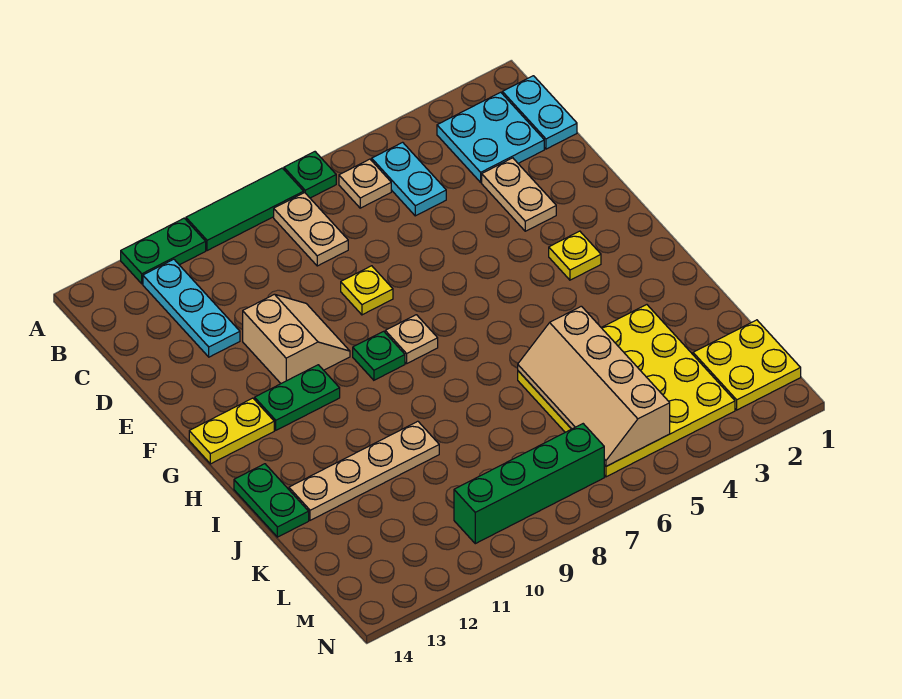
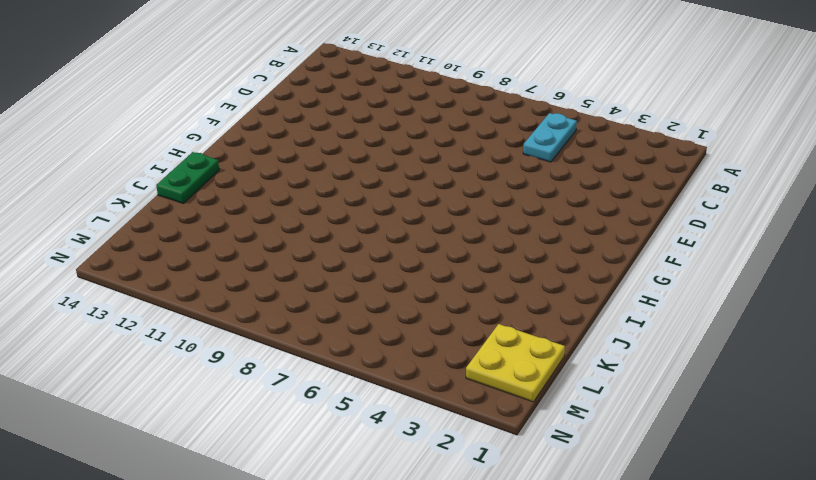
none -> green 1x1 plate [284,152,336,198]
none -> green 1x3 tile [186,168,304,251]
none -> green 1x2 plate [121,218,206,284]

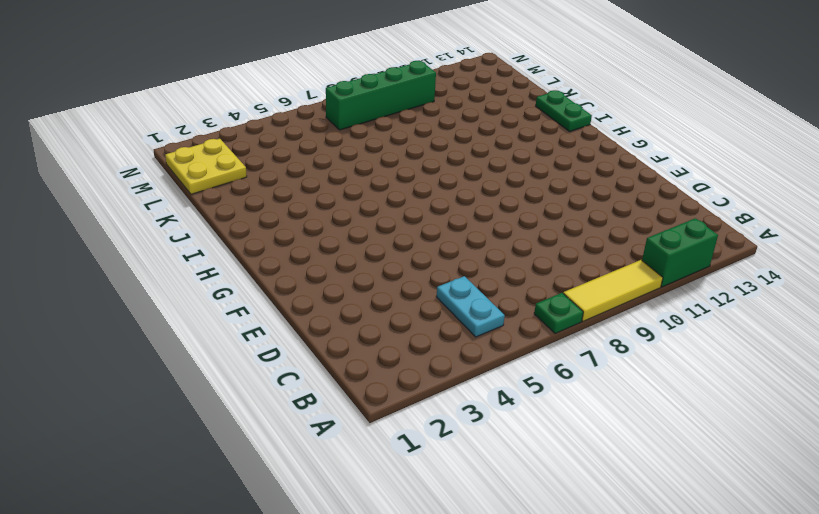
yellow 1x3 tile [563,260,663,321] -> green 1x3 tile [186,168,304,251]
green 1x2 brick [642,218,718,287] -> green 1x2 plate [121,218,206,284]
none -> cyan 1x2 plate [502,76,577,149]
none -> cyan 2x2 plate [437,92,544,182]
none -> tan 1x1 plate [339,159,391,208]

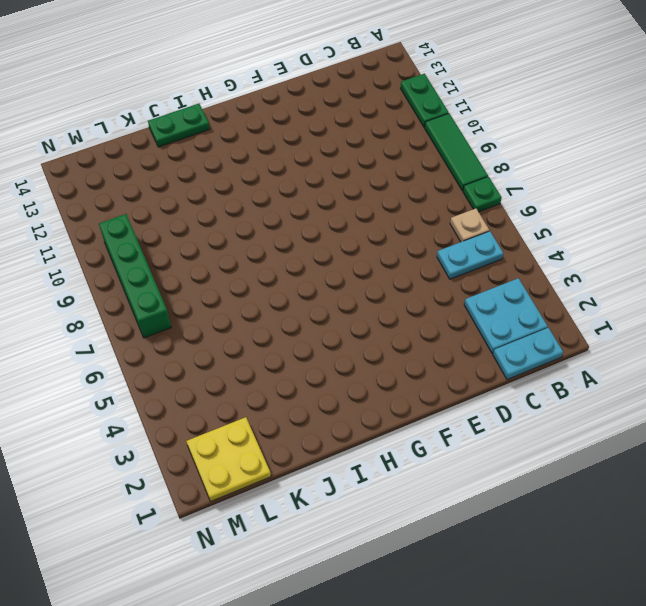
none -> tan 1x2 plate [274,193,348,266]
none -> cyan 1x3 plate [143,259,240,357]
none -> tan 1x2 plate [482,158,556,231]

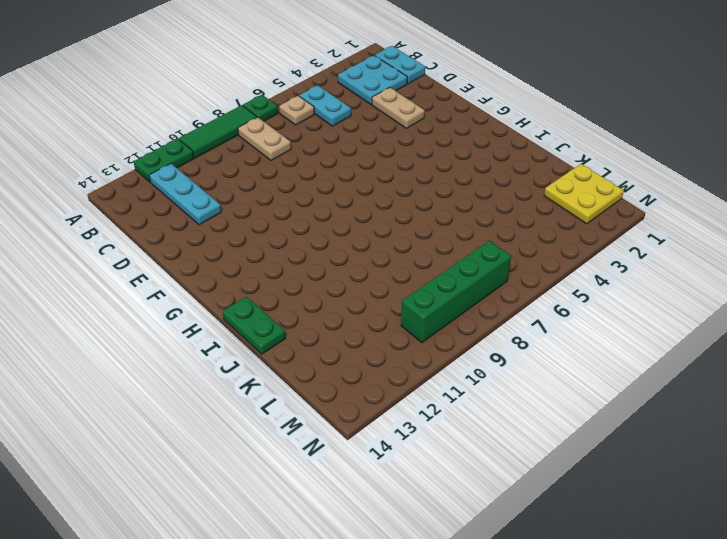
none -> yellow 1x1 plate [341,266,393,315]
none -> tan 2x2 slope [243,294,350,383]
none -> yellow 1x1 plate [549,231,601,280]

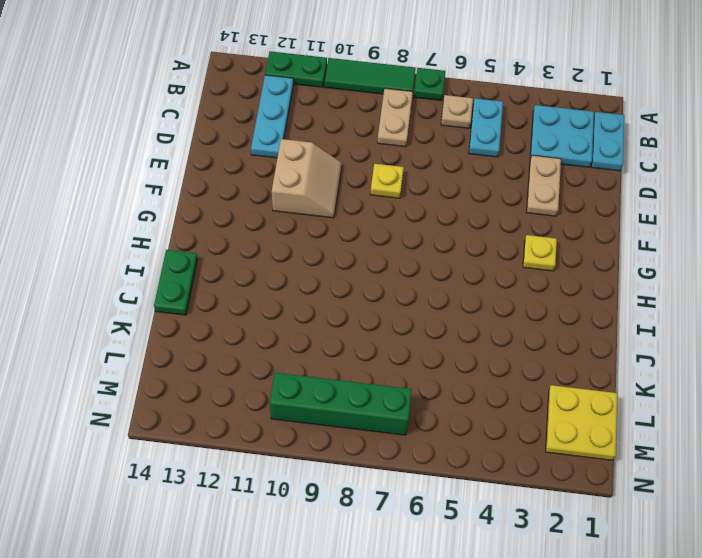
none -> tan 1x1 plate [385,315,438,363]
none -> green 1x1 plate [353,331,405,380]
none -> green 1x2 plate [255,365,340,430]

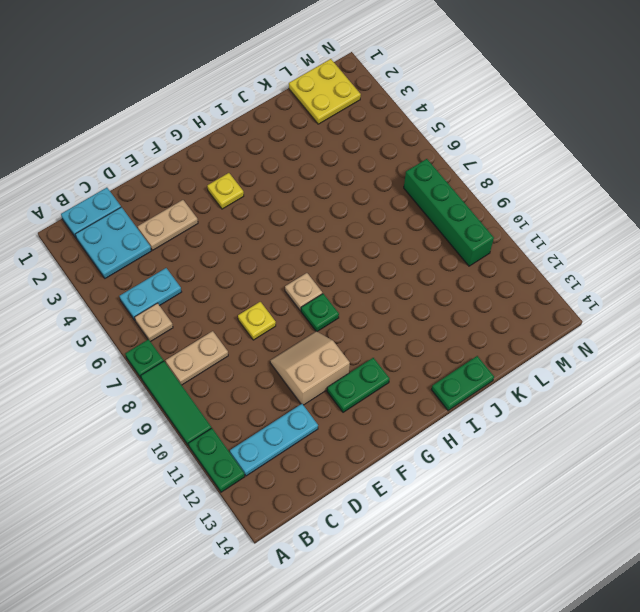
green 1x2 plate [327,358,390,412] -> green 1x2 plate turned to [255,365,340,430]
none -> yellow 1x2 plate [189,398,274,464]
none -> yellow 4x4 plate [518,305,735,477]
none -> tan 1x4 plate [289,421,439,520]

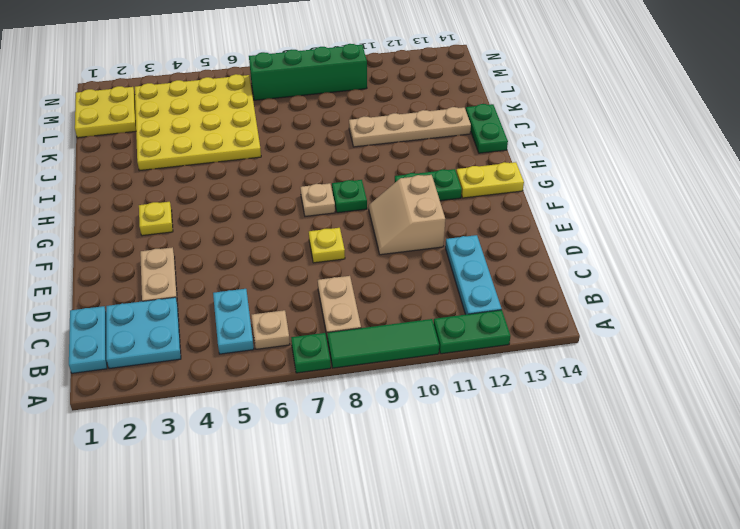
none -> tan 2x4 slope [518,306,670,466]

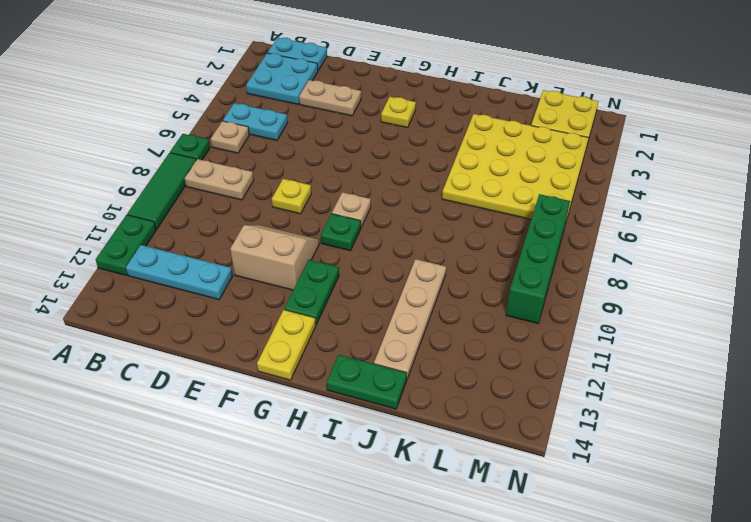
none -> tan 2x4 slope [518,306,670,466]

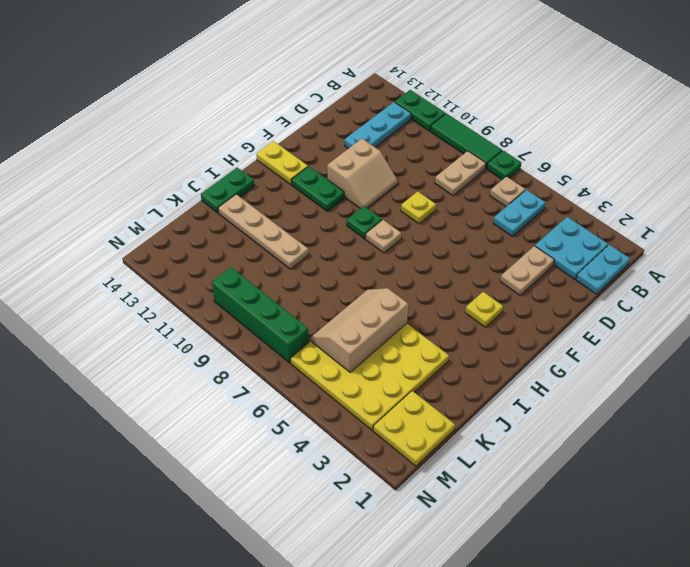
tan 2x3 slope [310,288,408,372] -> tan 2x4 slope [518,306,670,466]

